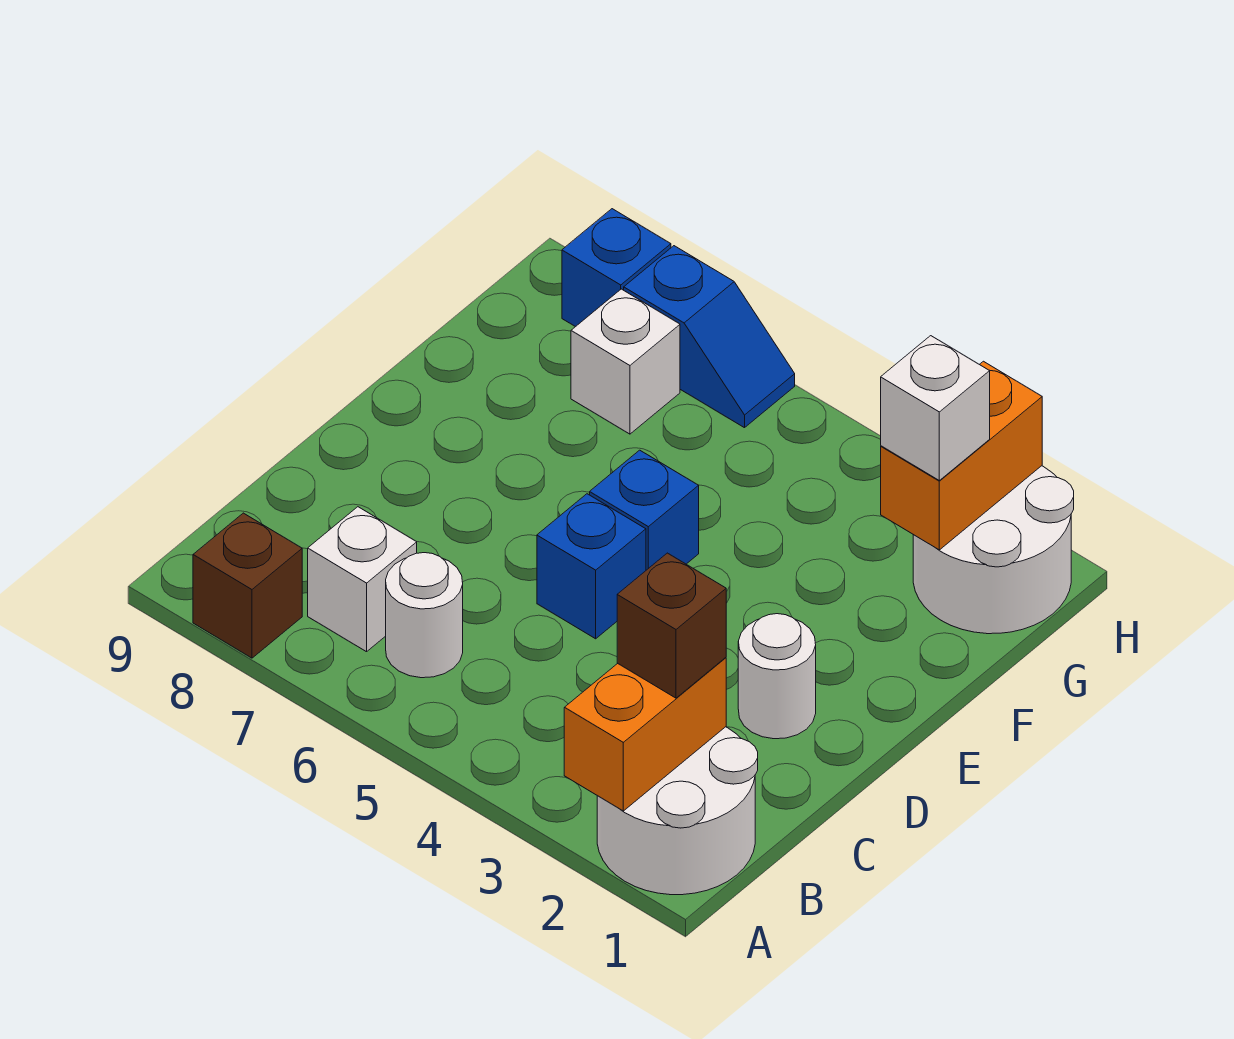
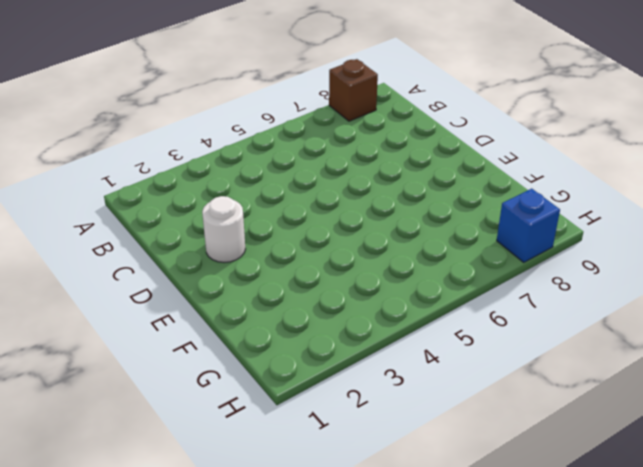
none -> white 2x2 round brick [597,727,758,895]
none -> white 1x1 round brick [386,553,463,678]
none -> white 1x1 brick [308,507,417,652]

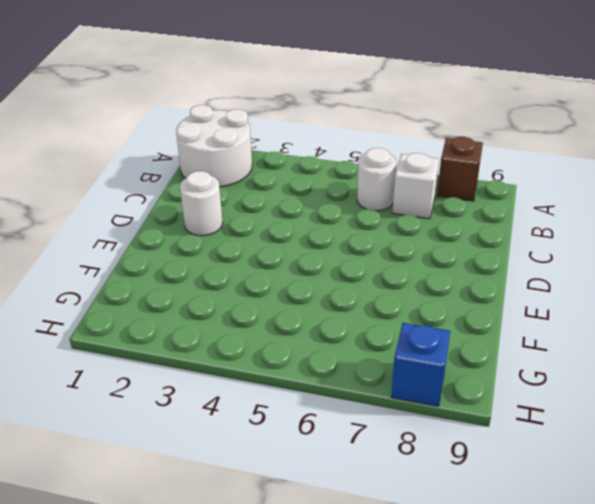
none -> blue 1x1 brick [537,494,646,639]
none -> blue 1x1 brick [590,450,699,570]
none -> white 2x2 round brick [913,466,1074,634]

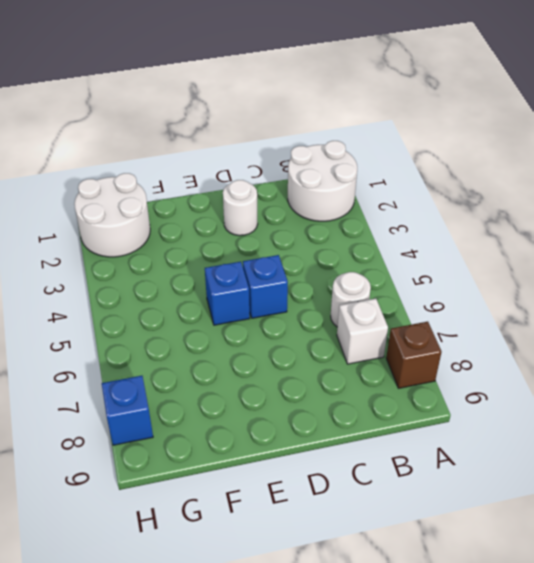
none -> white 1x1 brick [571,289,680,434]
none -> blue 1x2 slope [624,246,795,428]
none -> orange 1x2 brick [564,658,726,811]

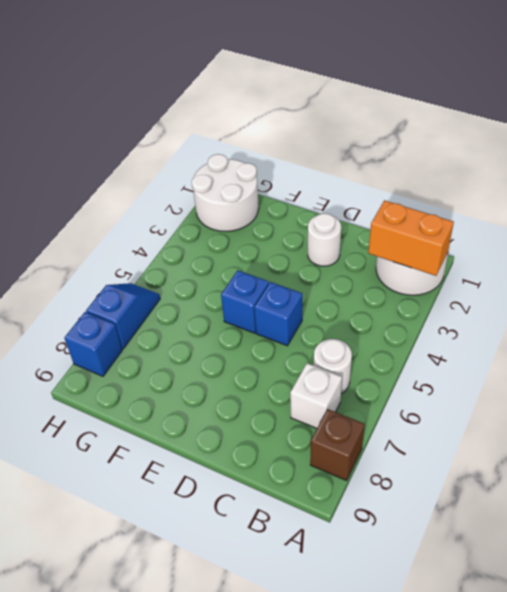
none -> white 1x1 brick [571,289,680,434]
none -> orange 1x2 brick [881,361,1042,550]
none -> brown 1x1 brick [617,553,726,698]

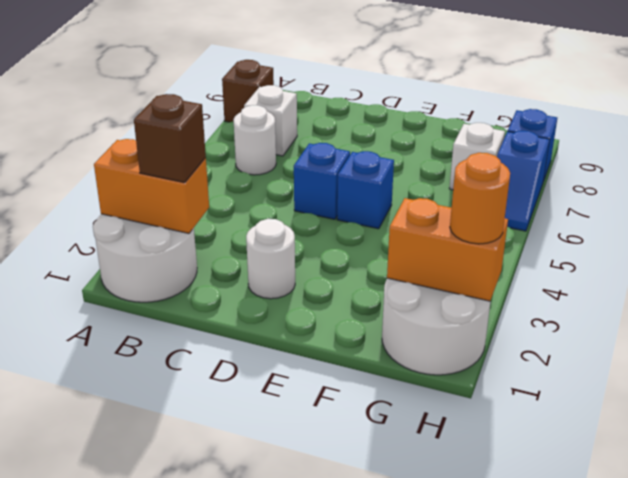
orange 1x1 round brick [450,153,510,244] -> none
none -> white 1x1 brick [881,336,990,480]

